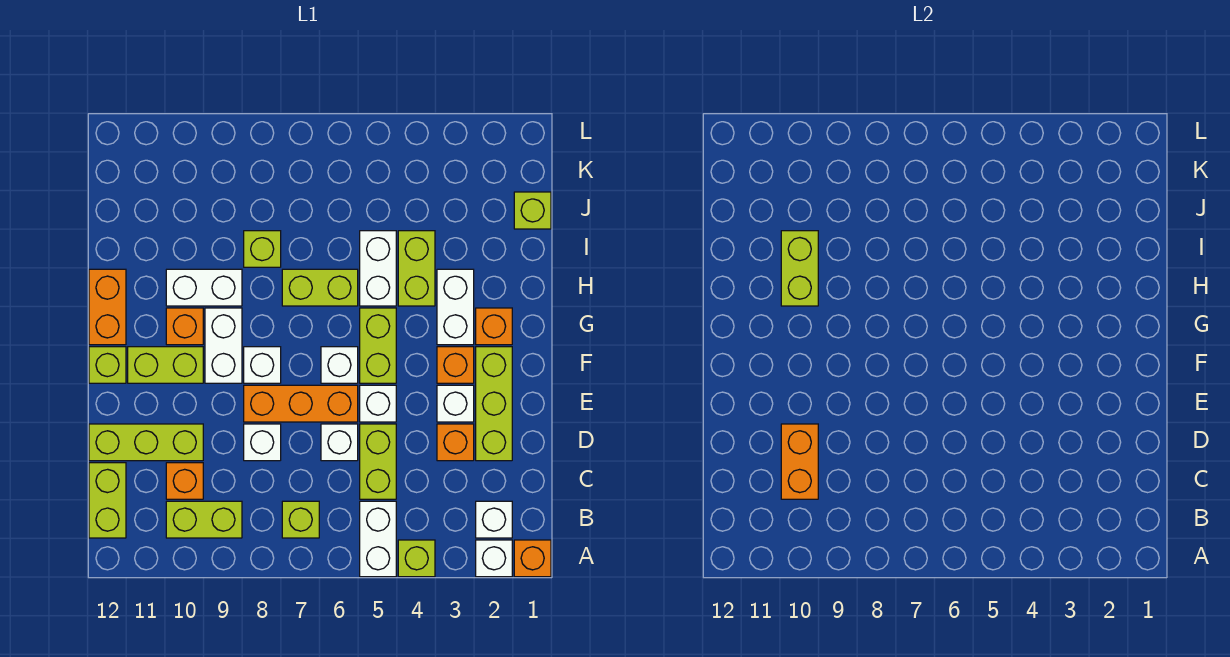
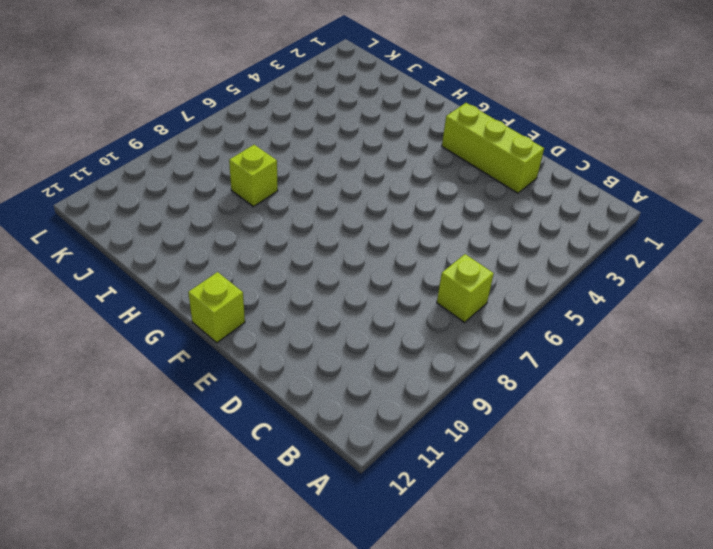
none -> orange 1x1 brick [514,540,551,577]
none -> white 1x1 brick [476,540,512,577]
none -> lime 1x1 brick [398,540,435,577]
none -> white 1x2 brick [360,501,396,577]

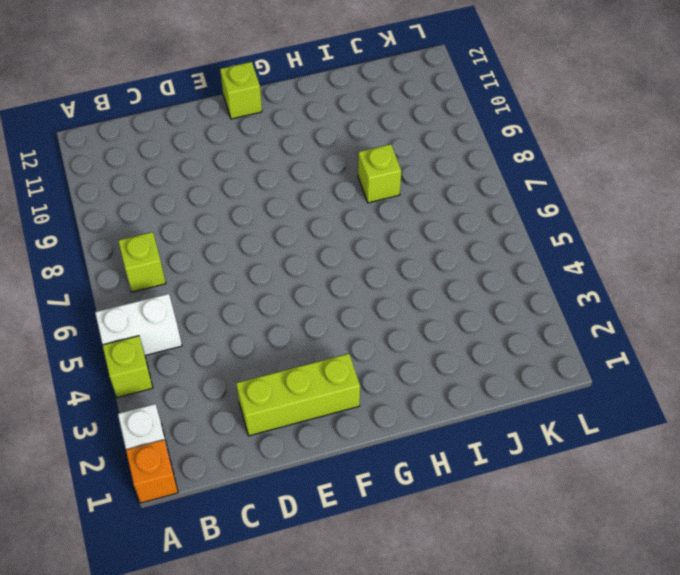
none -> white 1x1 brick [476,501,512,538]
none -> lime 1x2 brick [166,501,242,538]
none -> lime 1x2 brick [89,463,126,538]
none -> lime 1x2 brick [360,424,396,499]

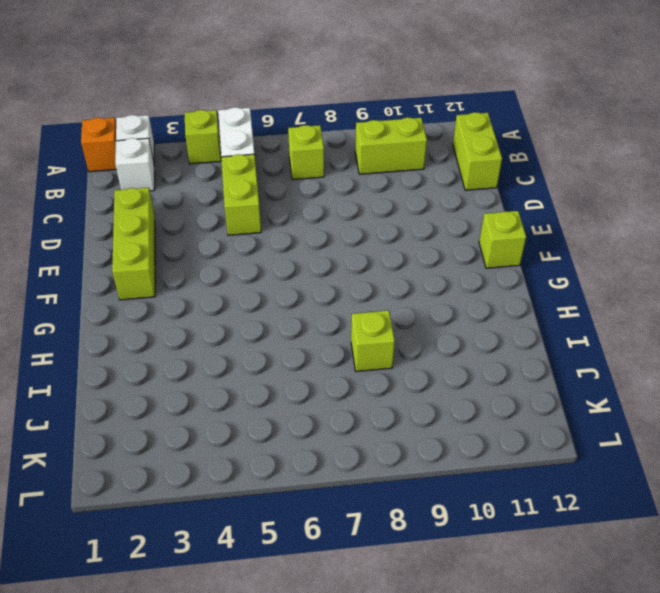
none -> orange 1x1 brick [166,463,203,499]
none -> orange 1x1 brick [437,424,474,461]
none -> white 1x1 brick [321,424,358,461]
none -> white 1x1 brick [244,424,281,461]

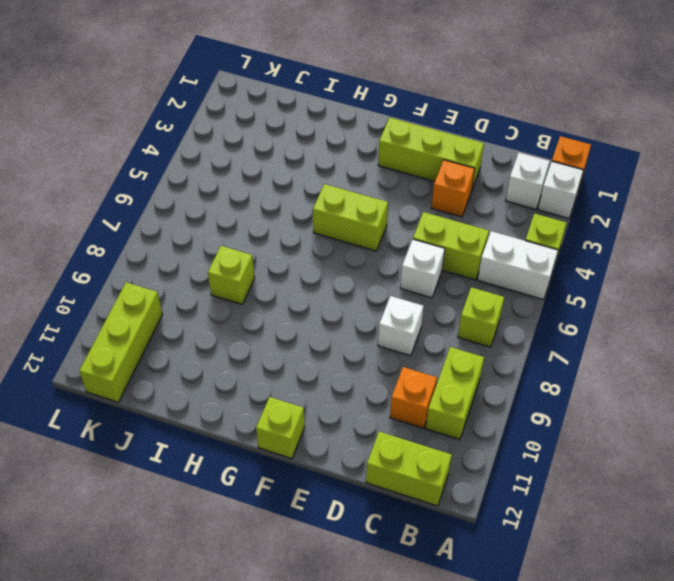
lime 1x3 brick [79,282,162,402] -> lime 1x3 brick moved to [89,424,203,461]
none -> white 1x1 brick [437,385,474,422]
none -> white 1x1 brick [360,385,396,422]
none -> orange 1x3 brick [244,385,358,422]
none -> orange 1x1 brick [437,347,474,383]

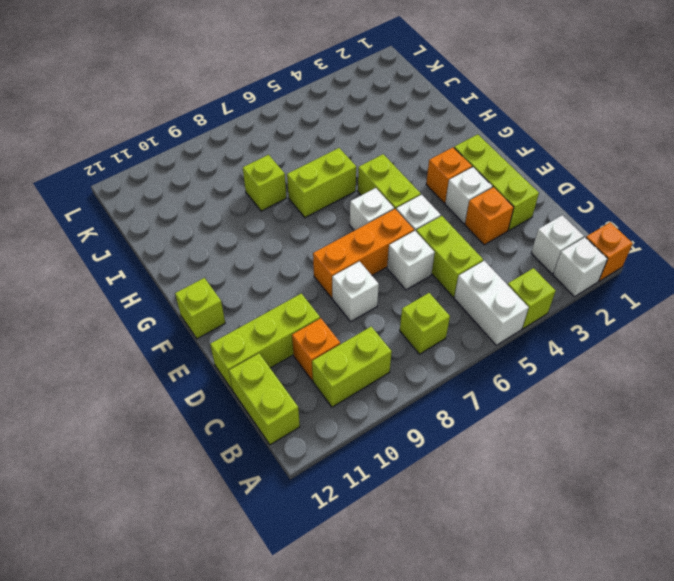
none -> white 1x1 brick [244,347,281,383]
none -> white 1x2 brick [205,308,242,383]
none -> lime 1x2 brick [128,347,203,383]
none -> orange 1x1 brick [476,308,512,345]

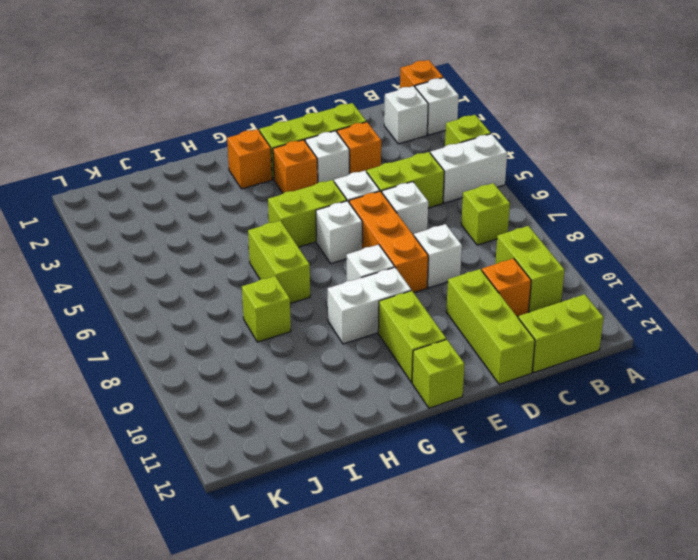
none -> white 1x2 brick [437,269,474,345]
none -> orange 1x1 brick [166,308,203,345]
none -> orange 1x2 brick [89,269,126,345]
none -> lime 1x2 brick [398,231,435,306]

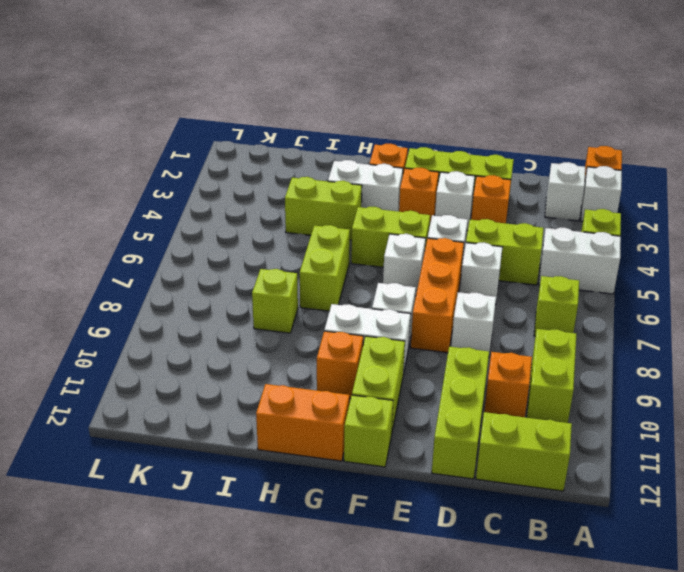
none -> white 1x2 brick [360,231,396,306]
none -> white 1x2 brick [166,269,242,306]
none -> lime 1x1 brick [514,192,551,229]
none -> orange 1x2 brick [781,424,818,499]

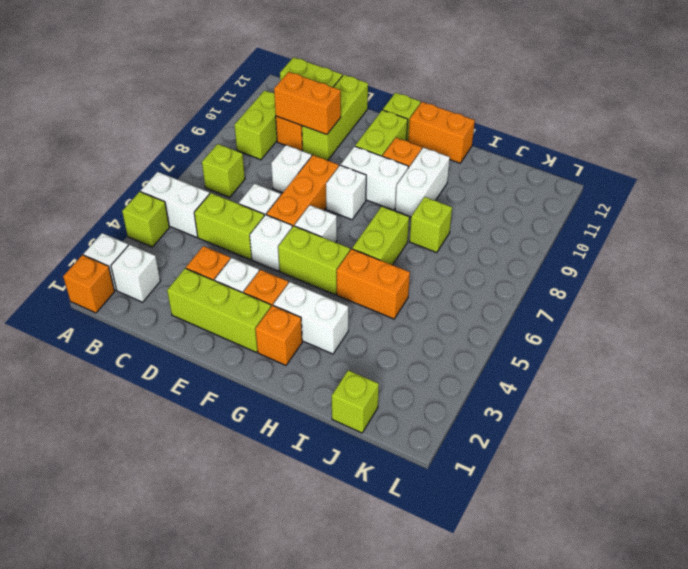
orange 1x2 brick [337,249,410,319] -> white 1x2 brick [360,231,396,306]
none -> lime 1x2 brick [398,231,435,306]
none -> lime 1x2 brick [781,231,818,306]

